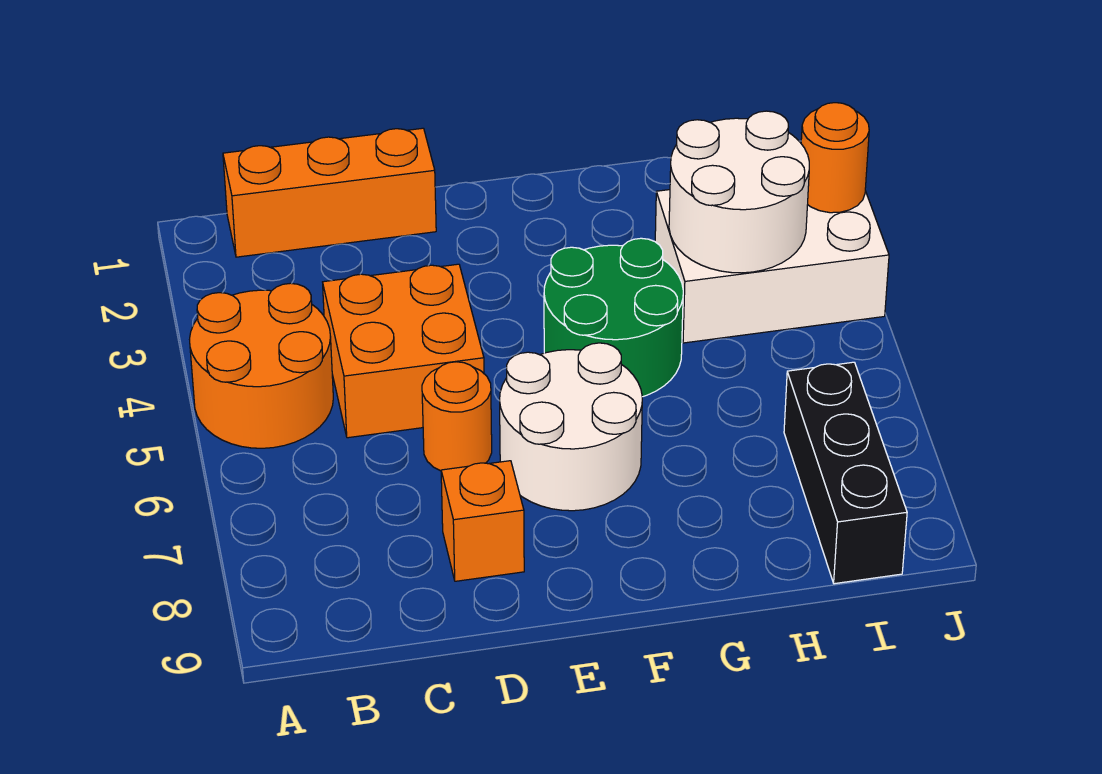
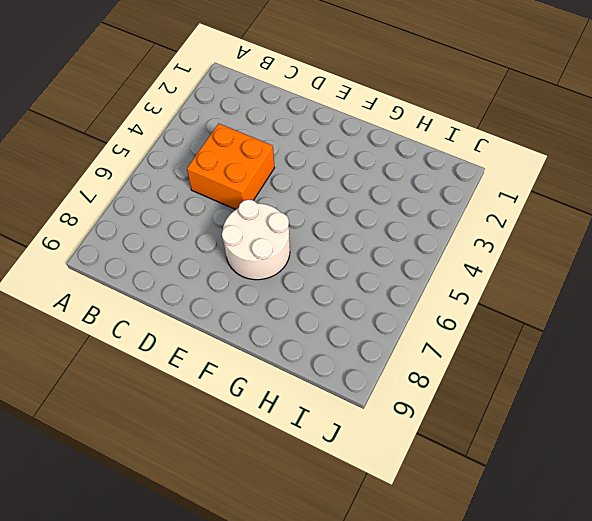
none -> orange 2x2 round brick [190,283,333,448]
none -> orange 1x3 brick [223,128,436,257]

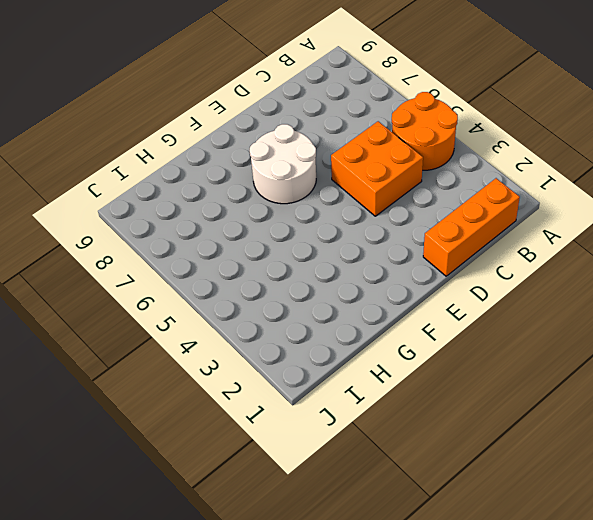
none -> orange 1x1 round brick [422,362,492,471]
none -> orange 1x1 brick [441,461,524,581]

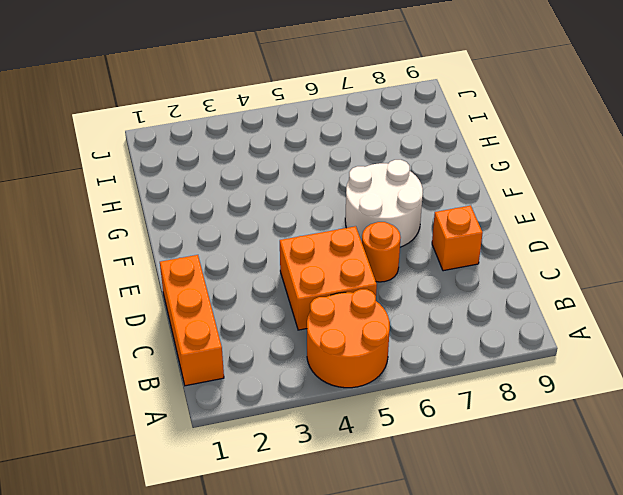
none -> green 2x2 round brick [544,238,683,397]
none -> white 2x3 brick [655,190,889,343]

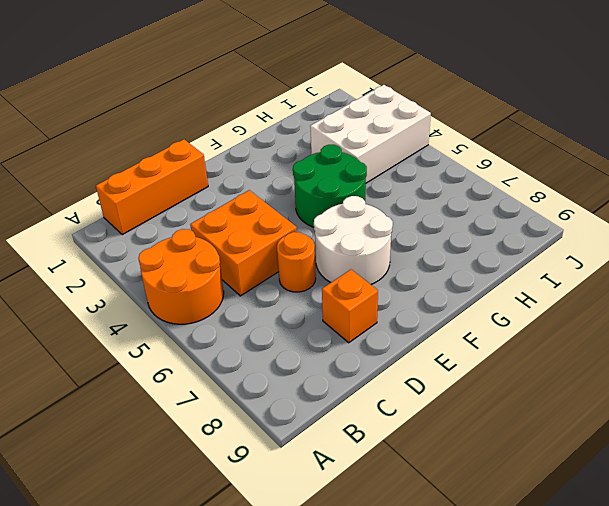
none -> black 1x3 brick [784,362,907,584]
none -> white 2x2 round brick [669,111,809,273]

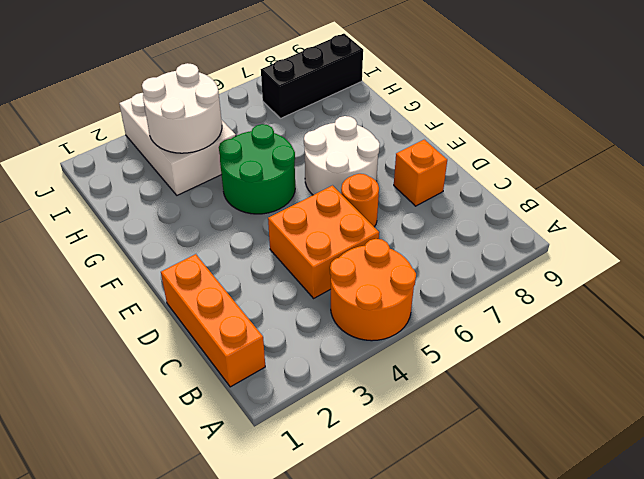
none -> orange 1x1 round brick [801,103,869,213]

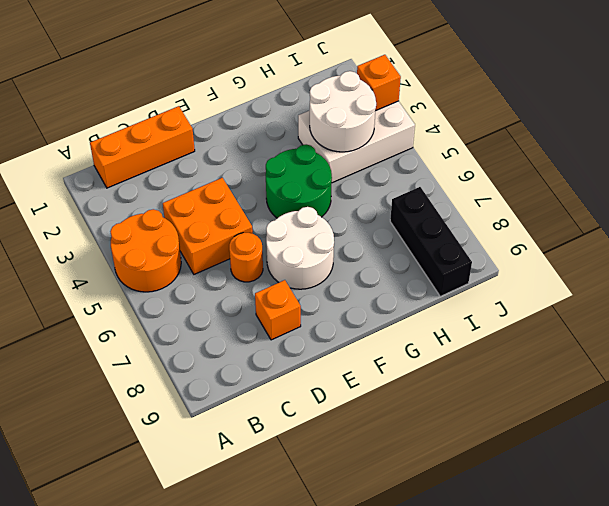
orange 1x1 brick [357,55,401,111] -> orange 1x1 round brick [801,103,869,213]

